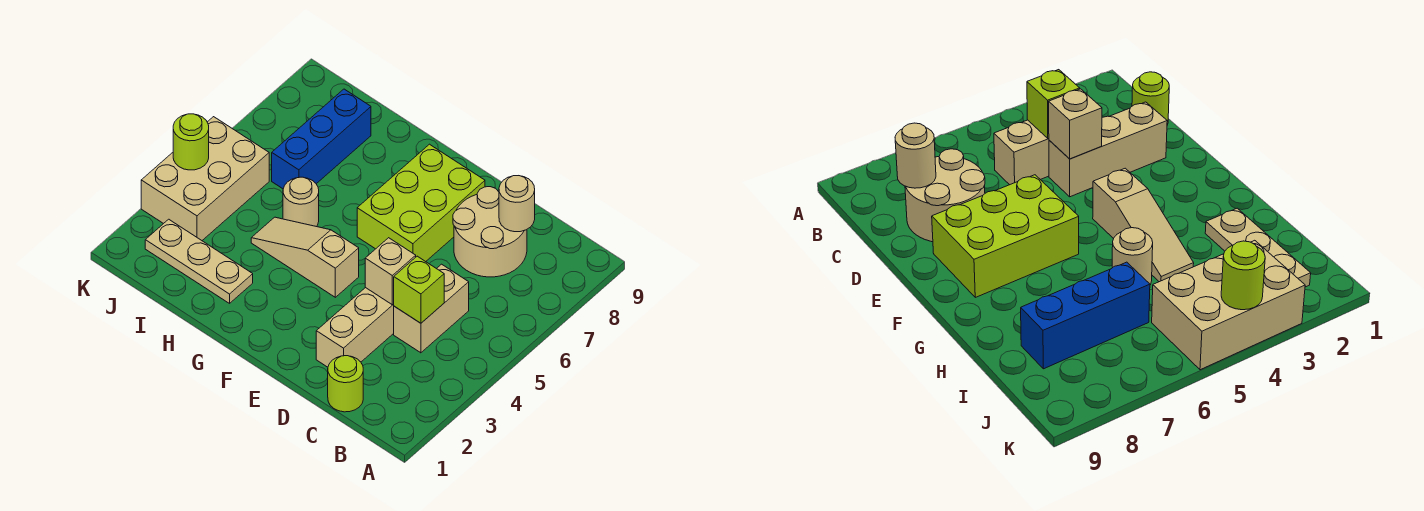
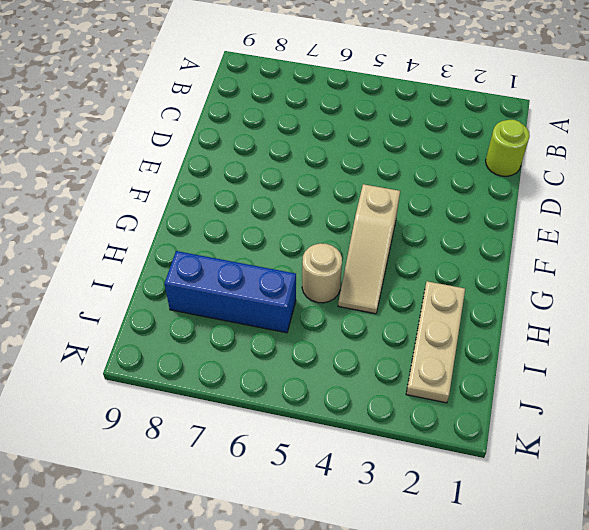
none -> tan 1x2 brick [394,264,469,353]
none -> tan 2x2 round brick [453,187,527,277]
none -> tan 1x3 brick [316,288,394,367]

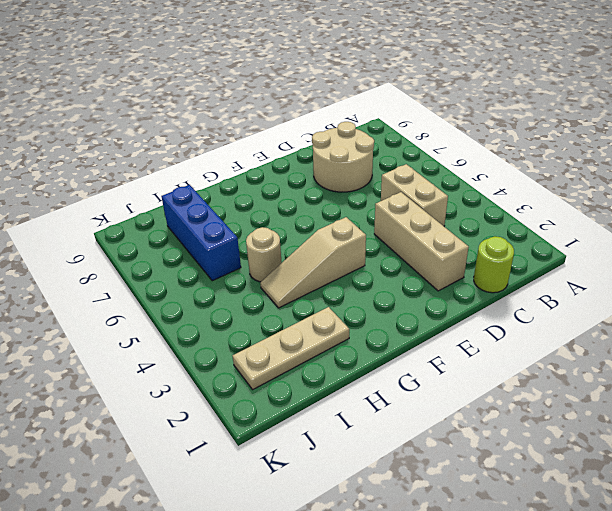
none -> lime 2x3 brick [357,144,485,262]
none -> tan 2x3 brick [141,117,269,240]
none -> lime 1x1 brick [394,256,444,323]

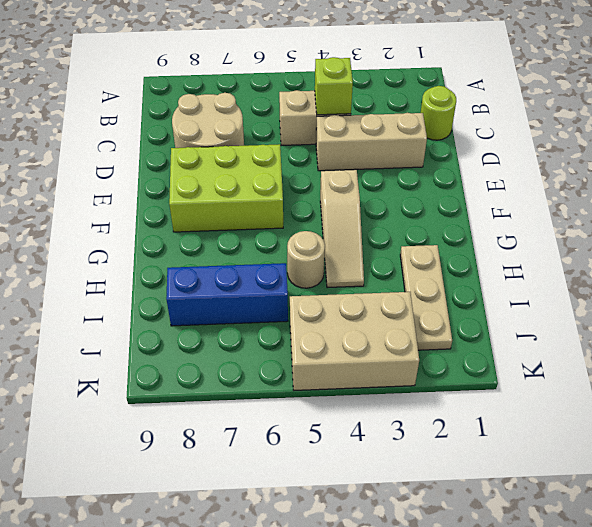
none -> tan 1x1 round brick [499,176,535,232]
none -> tan 1x1 brick [365,238,416,305]
none -> lime 1x1 round brick [173,114,209,170]

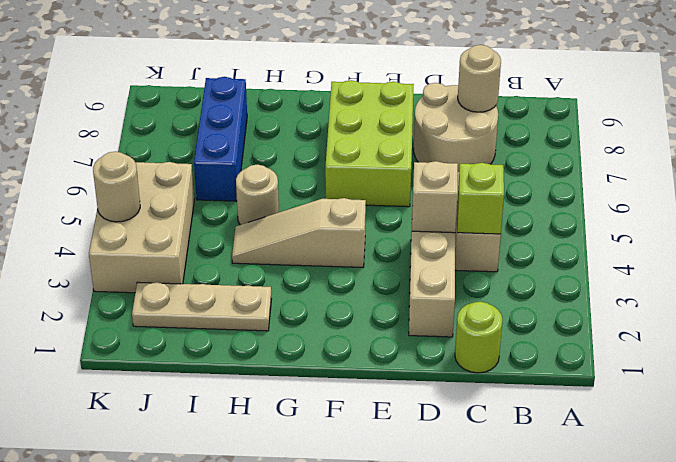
tan 1x1 round brick [93,152,140,222] -> lime 1x1 round brick [173,114,209,170]

